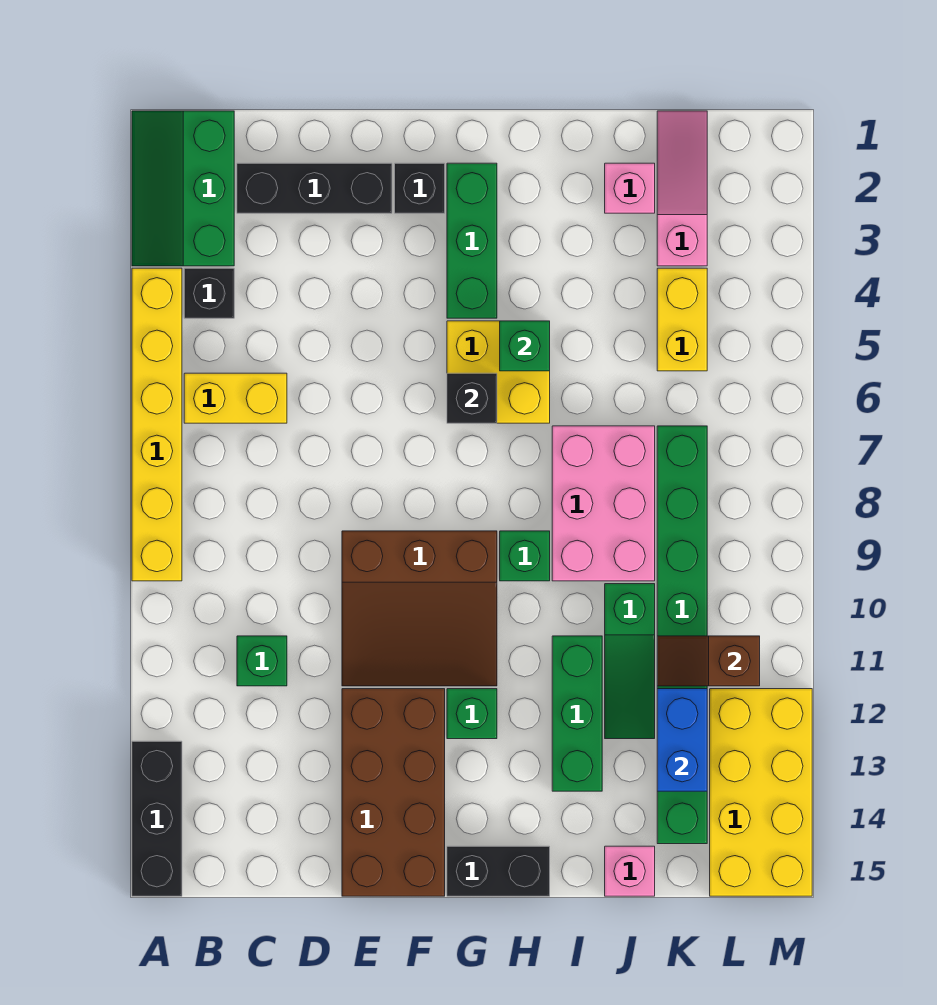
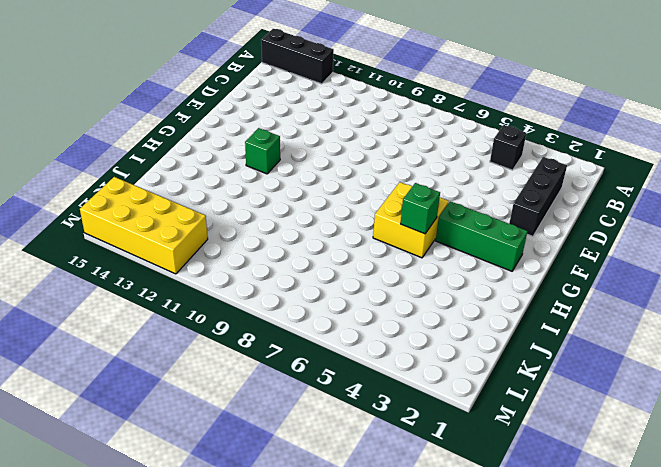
none -> green 2x3 slope [132,111,234,266]
none -> yellow 1x6 brick [132,268,182,581]
none -> yellow 1x2 brick [184,373,287,423]

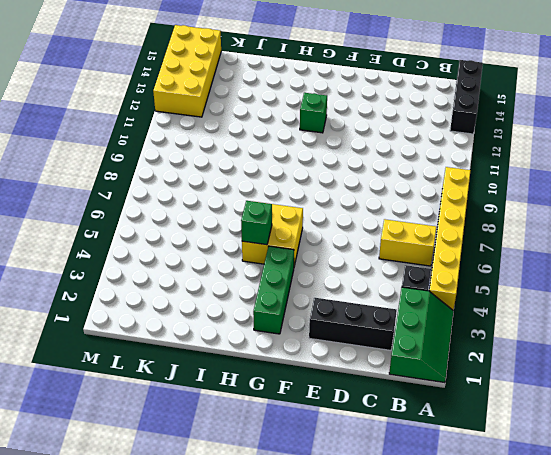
none -> green 1x1 brick [237,636,287,686]
none -> brown 3x3 slope [342,531,497,686]
none -> brown 2x4 brick [342,689,445,896]

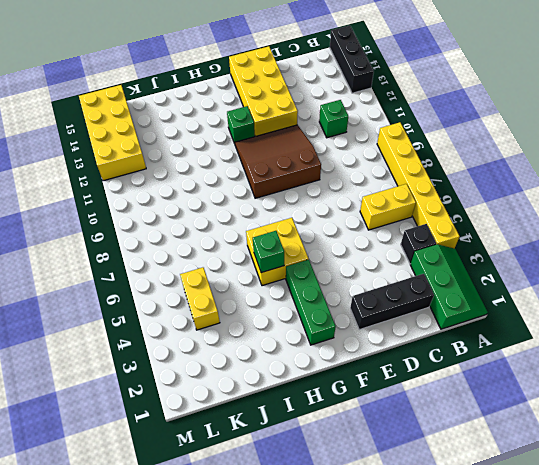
yellow 2x4 brick [229,46,298,136] -> brown 2x4 brick [342,689,445,896]
none -> black 1x1 brick [395,163,445,213]
none -> black 1x2 brick [447,846,550,896]
none -> green 1x1 brick [500,531,550,581]

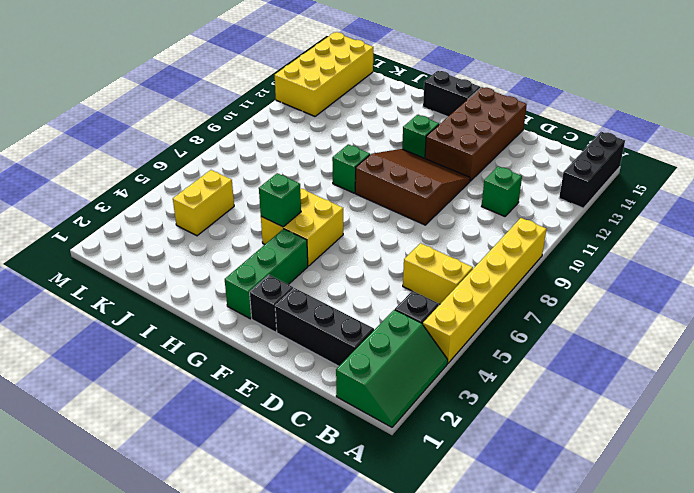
none -> pink 2x3 brick [552,426,655,581]
none -> green 1x3 brick [552,636,602,791]
none -> pink 1x1 brick [605,163,655,213]

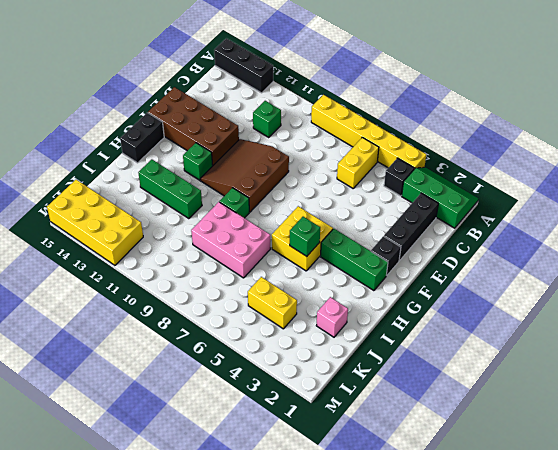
none -> green 1x3 slope [605,584,655,739]
none -> pink 1x1 brick [605,846,655,896]
none -> pink 1x3 slope [657,111,707,266]

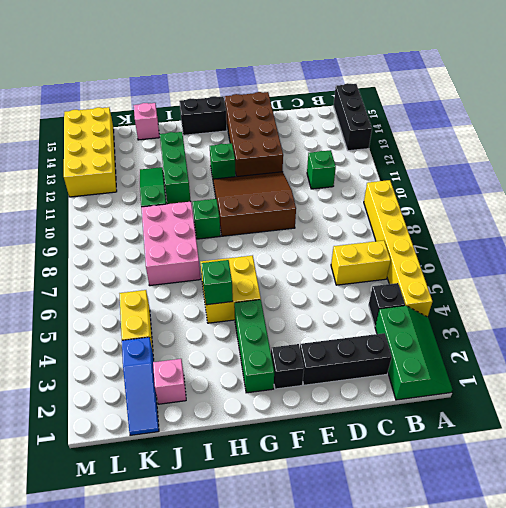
blue 1x3 slope [122,337,159,435] -> pink 1x3 slope [657,111,707,266]
none -> green 1x8 brick [657,426,707,844]
none -> black 1x1 brick [447,373,497,423]
none -> brown 1x2 slope [657,636,760,686]

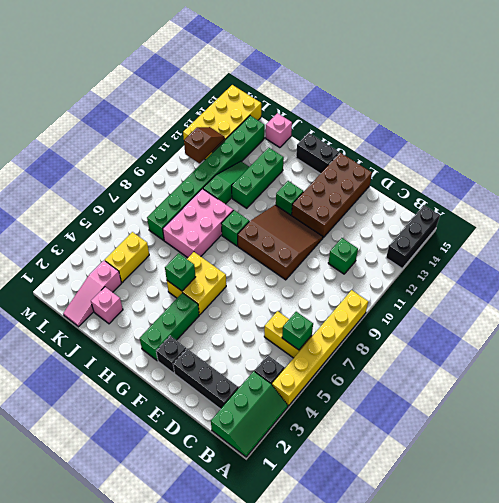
green 1x1 brick [282,312,313,350] -> none
brown 1x2 slope [184,127,225,163] -> brown 1x2 slope turned to [657,636,760,686]
none -> black 1x1 brick [447,373,497,423]
none -> blue 1x2 brick [657,689,707,791]

